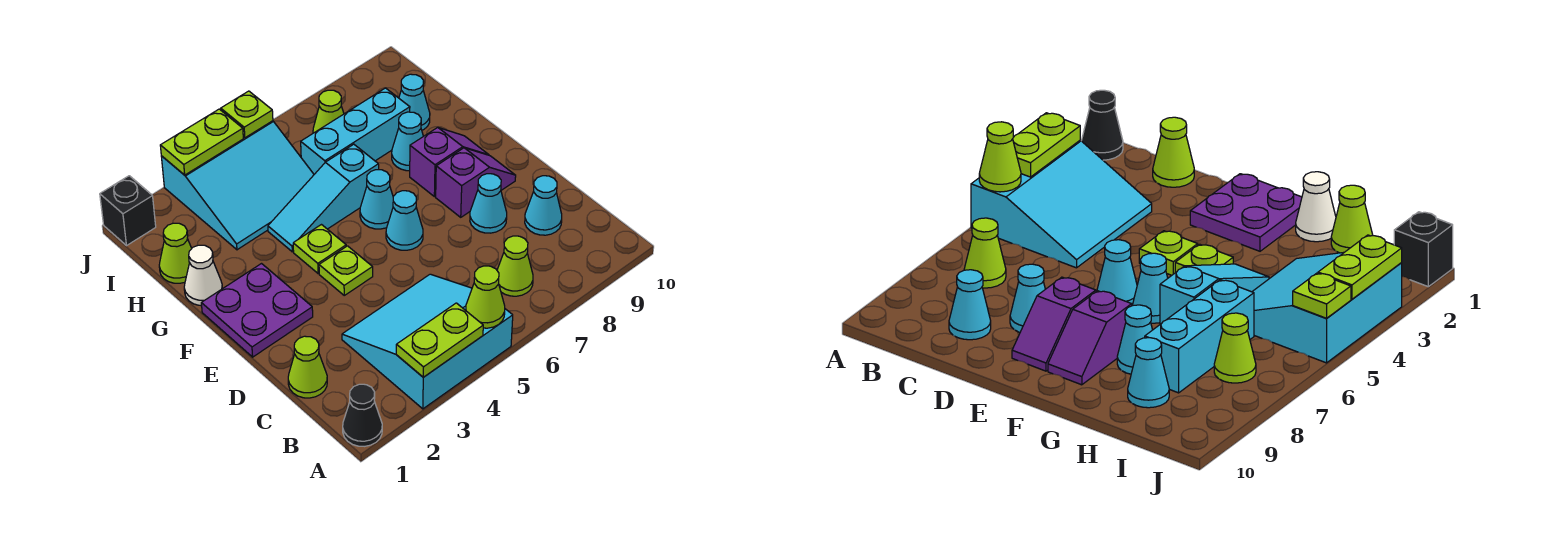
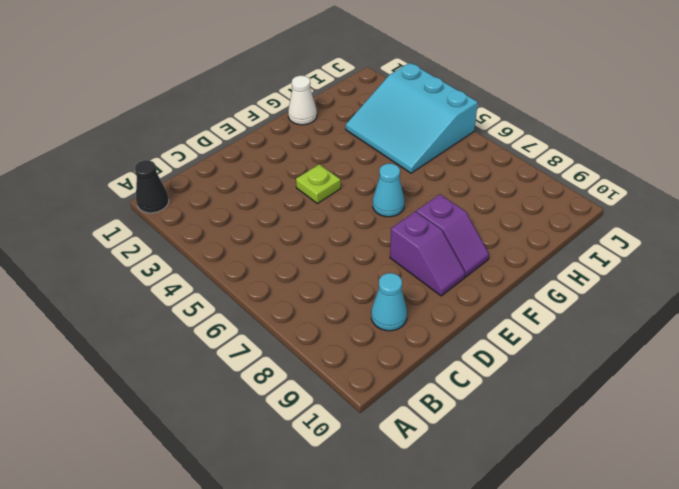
none -> cyan 3x3 slope [342,274,513,409]
none -> lime 1x1 cone [497,236,533,296]
none -> lime 1x1 cone [288,336,327,398]

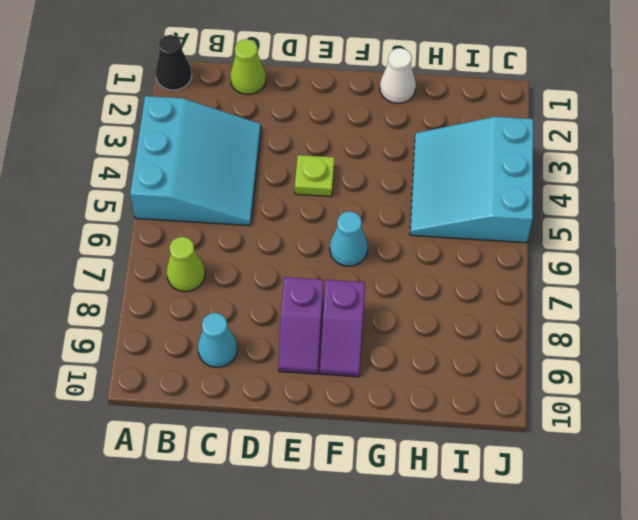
none -> cyan 1x1 cone [470,174,507,233]
none -> purple 2x2 plate [201,264,313,357]
none -> cyan 1x1 cone [386,191,423,250]

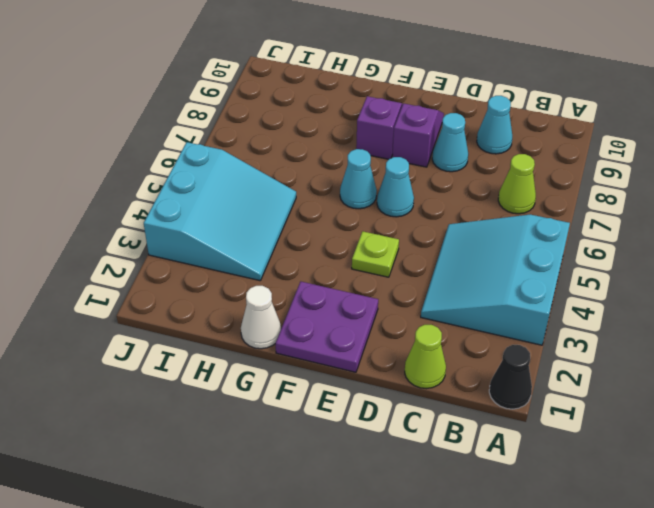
none -> lime 1x1 plate [293,225,346,274]
none -> cyan 1x3 slope [268,144,379,252]
none -> cyan 1x1 cone [392,112,423,171]

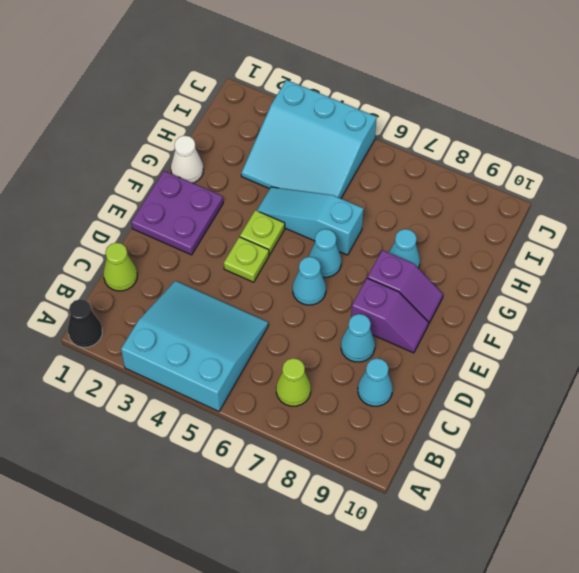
none -> lime 1x1 cone [159,223,192,283]
none -> cyan 1x3 brick [301,88,410,174]
none -> cyan 1x1 cone [399,74,430,130]

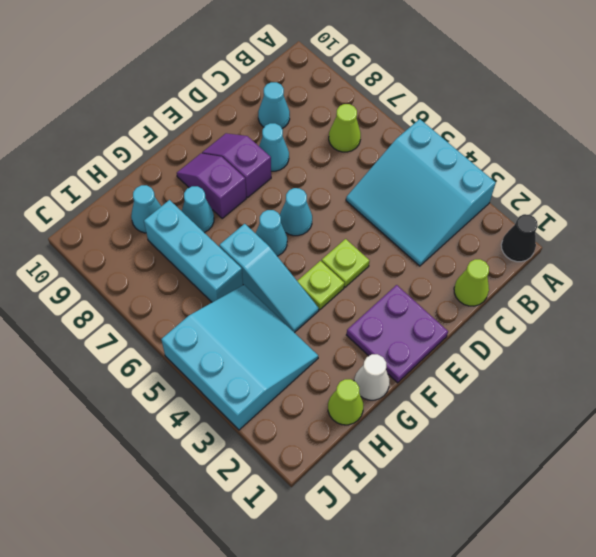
none -> lime 1x1 cone [313,90,344,133]
none -> black 1x1 brick [100,176,156,246]
none -> lime 1x2 plate [396,303,483,377]

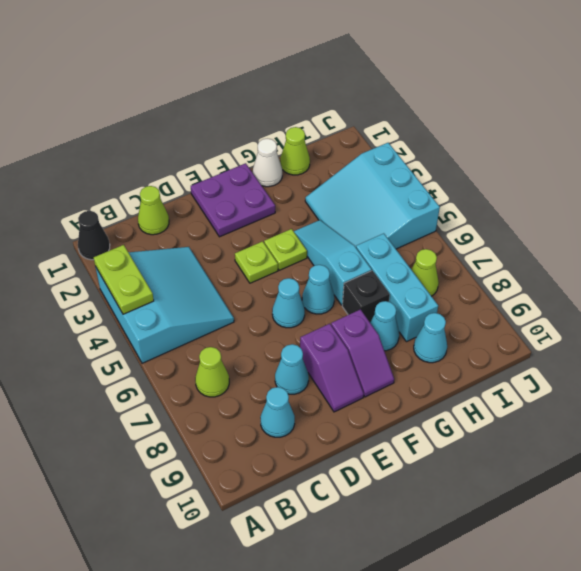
black 1x1 brick [342,271,390,322] -> black 1x1 brick moved to [100,176,156,246]
none -> lime 1x1 cone [466,266,505,328]
none -> lime 1x2 plate [160,109,243,175]
none -> lime 1x1 plate [221,91,273,138]

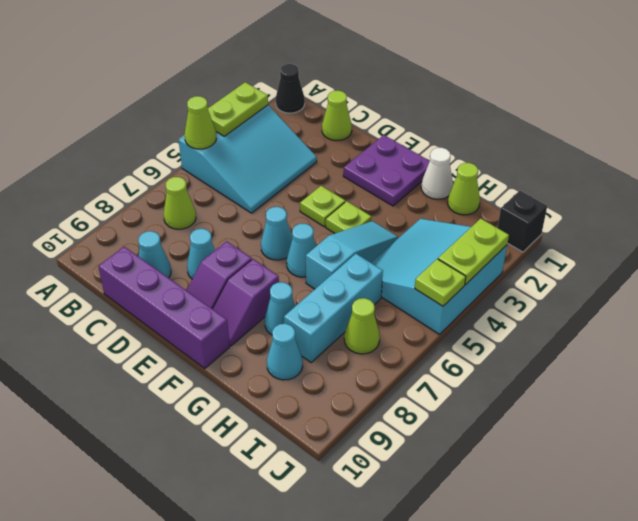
purple 1x4 brick [98,247,230,368] -> none

